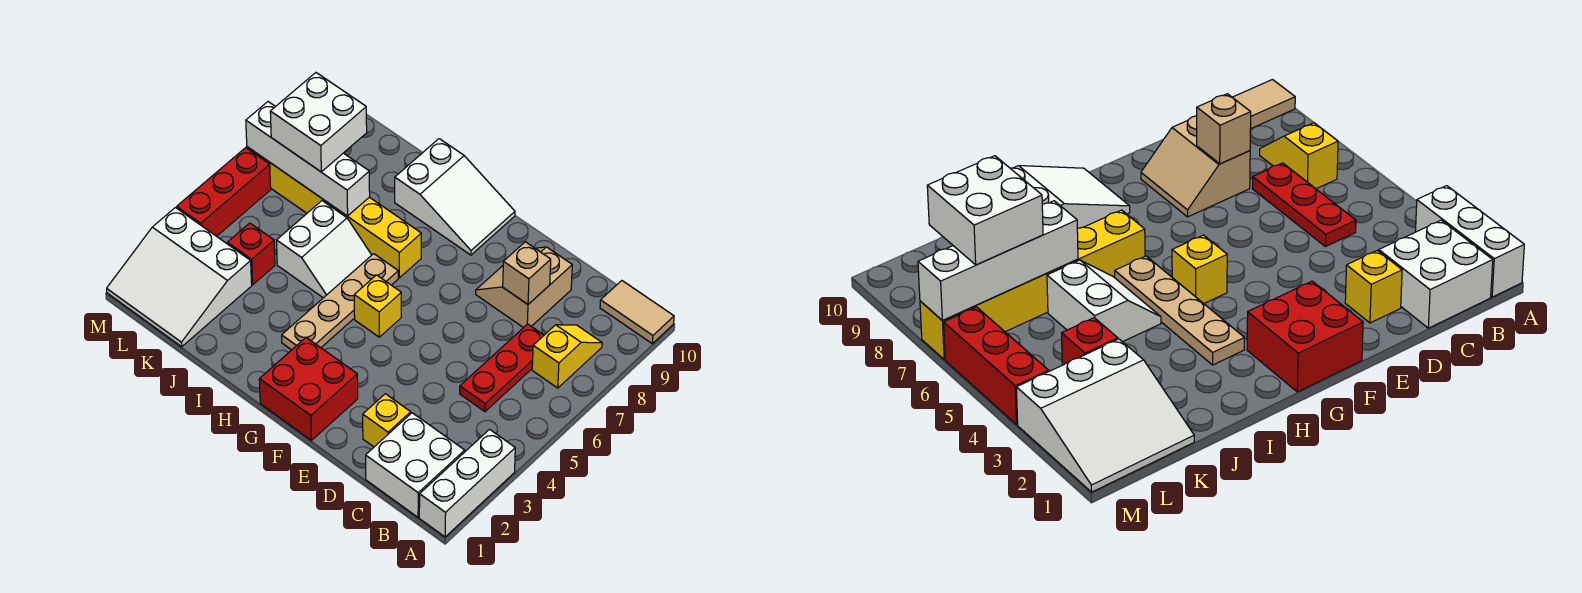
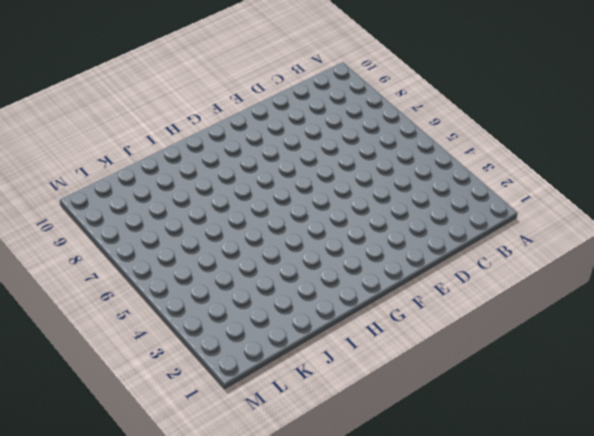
none -> white 1x3 brick [419,429,515,537]
none -> tan 1x2 tile [600,281,674,344]
none -> white 2x2 brick [366,413,465,517]

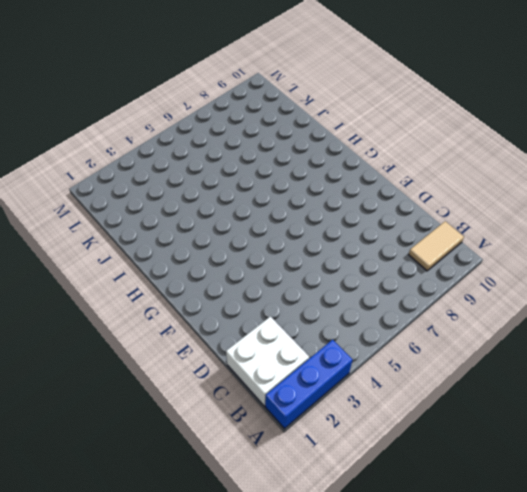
blue 1x3 brick [265,340,353,429] -> white 1x3 brick [419,429,515,537]
tan 1x2 tile [409,221,464,271] -> tan 1x2 tile turned to [600,281,674,344]
none -> yellow 1x2 slope [532,325,602,388]
none -> red 1x3 plate [460,324,544,412]
none -> yellow 1x1 brick [363,394,411,447]

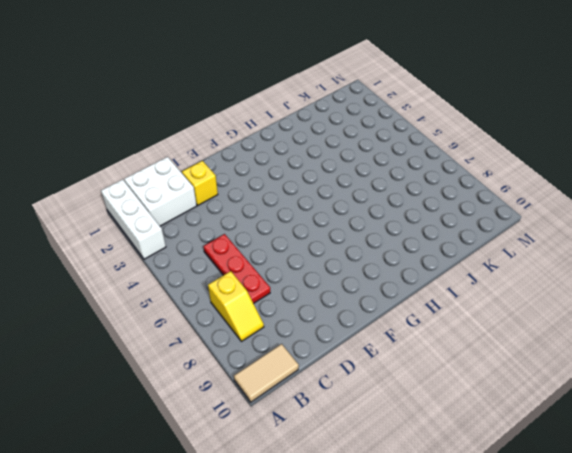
none -> tan 2x2 slope [476,247,572,328]
none -> red 2x2 brick [259,338,358,440]
none -> yellow 1x1 brick [354,275,401,337]

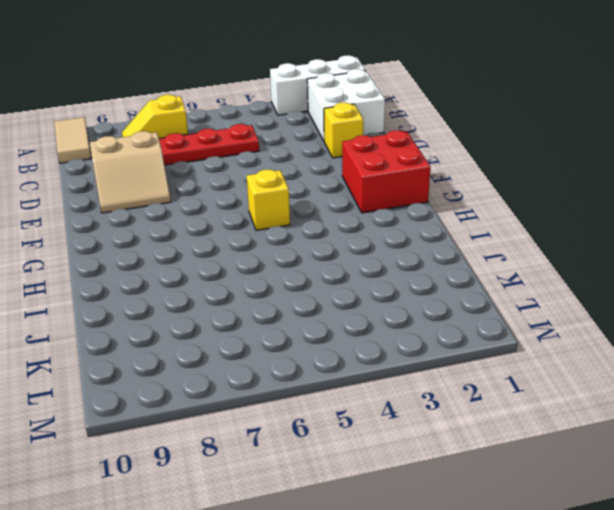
none -> white 2x3 slope [395,139,515,255]
none -> tan 1x4 plate [282,254,398,350]
none -> yellow 1x6 brick [247,147,421,278]

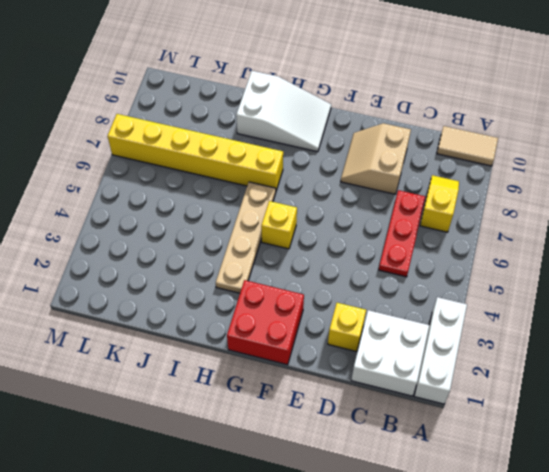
none -> white 2x2 slope [277,201,371,298]
none -> white 3x3 slope [107,208,252,347]
none -> red 1x1 brick [227,223,275,285]

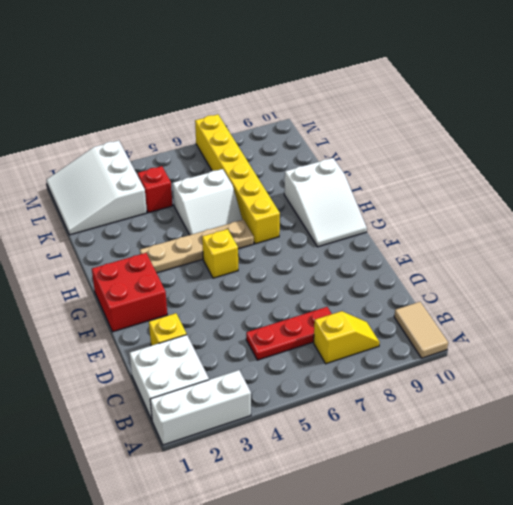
none -> tan 2x2 slope [476,247,572,328]
none -> red 1x3 brick [177,148,271,236]
none -> tan 1x1 brick [503,242,551,304]

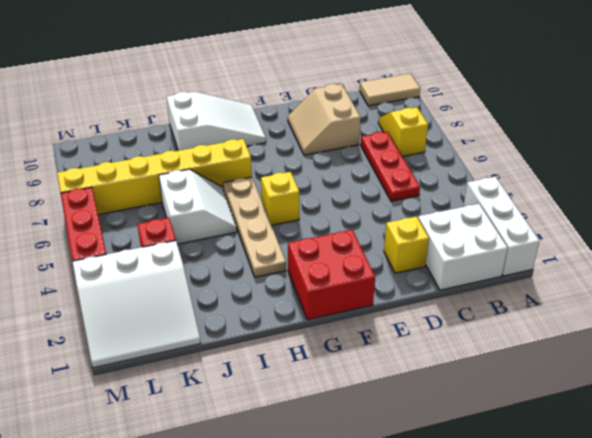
none -> tan 1x1 brick [503,242,551,304]
none -> white 1x4 brick [246,102,370,216]
none -> white 2x2 brick [270,73,367,172]

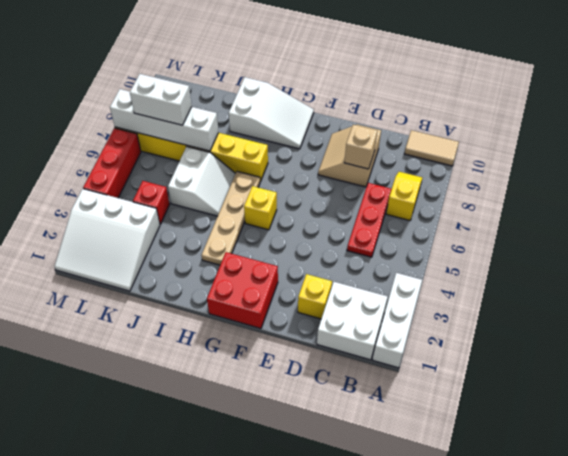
white 1x2 brick [130,74,192,125] -> white 2x2 brick [270,73,367,172]

